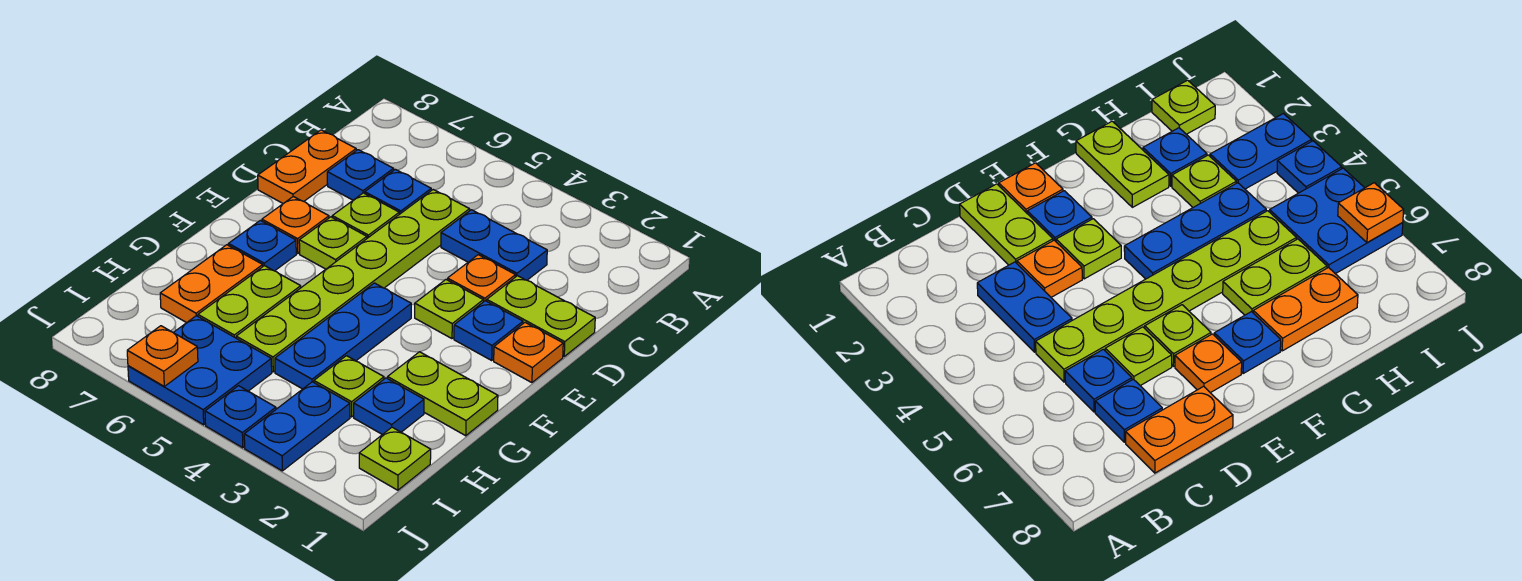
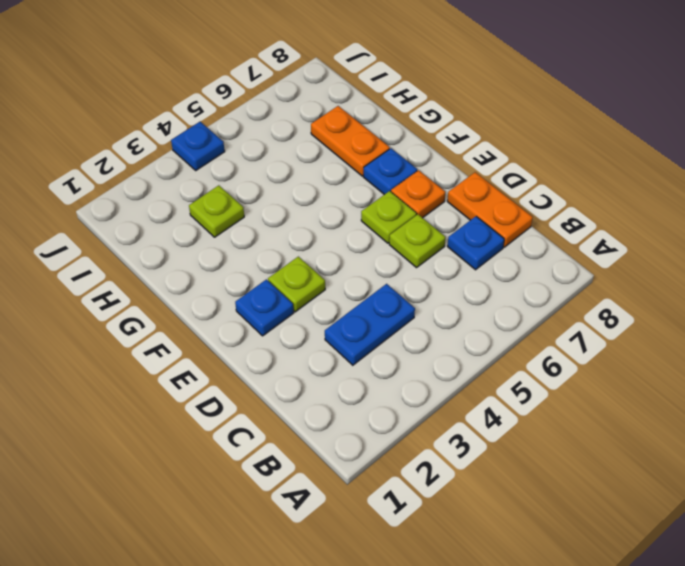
none -> lime 1x6 plate [236,190,470,372]
none -> blue 1x1 plate [365,169,431,214]
none -> lime 1x2 plate [487,276,595,356]

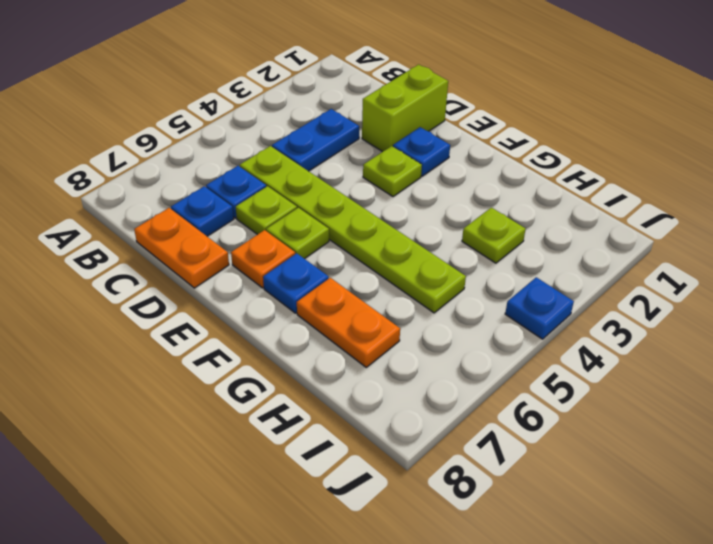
lime 1x2 brick [362,64,448,152] -> lime 1x2 plate [487,276,595,356]
none -> orange 1x1 plate [447,255,516,302]
none -> orange 1x1 plate [494,322,563,383]
none -> blue 1x3 plate [275,283,411,389]

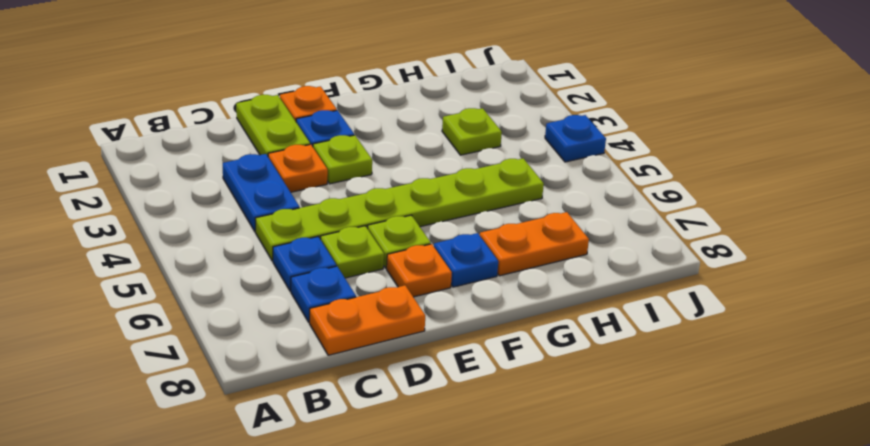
none -> blue 1x3 plate [275,283,411,389]
none -> lime 1x2 plate [388,352,498,436]
none -> lime 1x2 plate [198,266,301,338]

